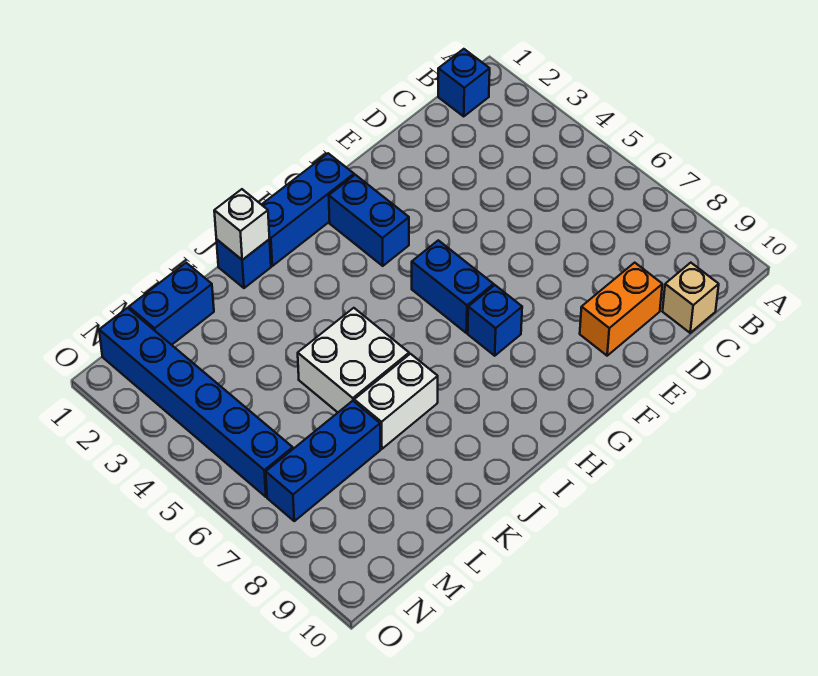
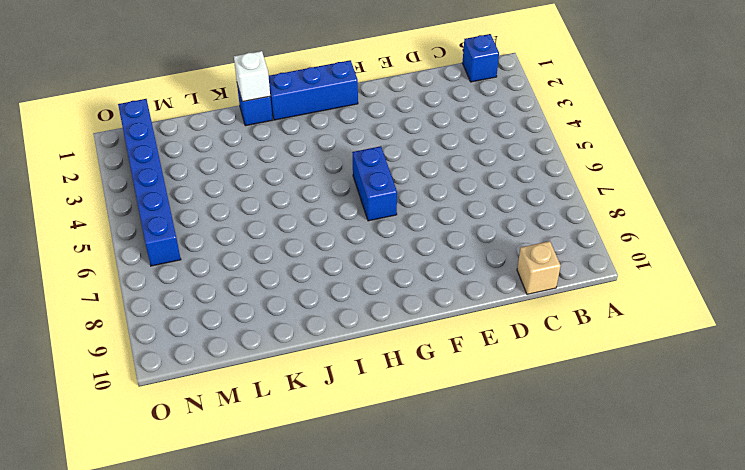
none -> orange 1x2 brick [580,263,662,356]
none -> blue 1x2 brick [329,175,409,266]
none -> blue 1x1 brick [468,285,522,356]

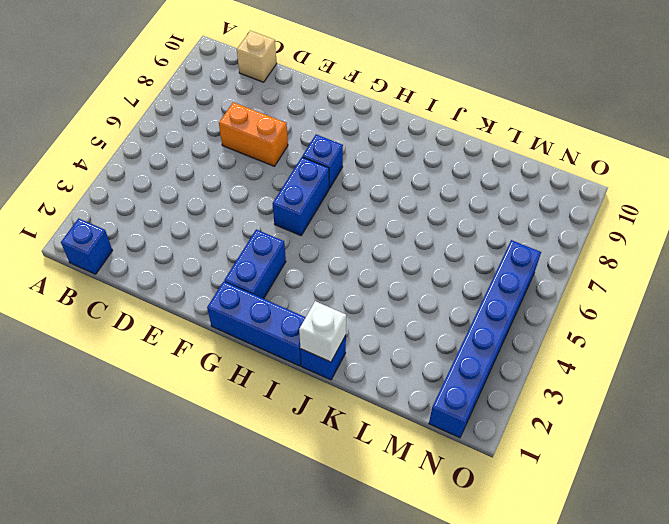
orange 1x2 brick [219,102,288,166] -> orange 1x2 brick moved to [580,263,662,356]
none -> white 2x2 brick [298,308,409,412]
none -> white 1x2 brick [354,354,438,449]
none -> blue 1x2 brick [129,263,214,345]

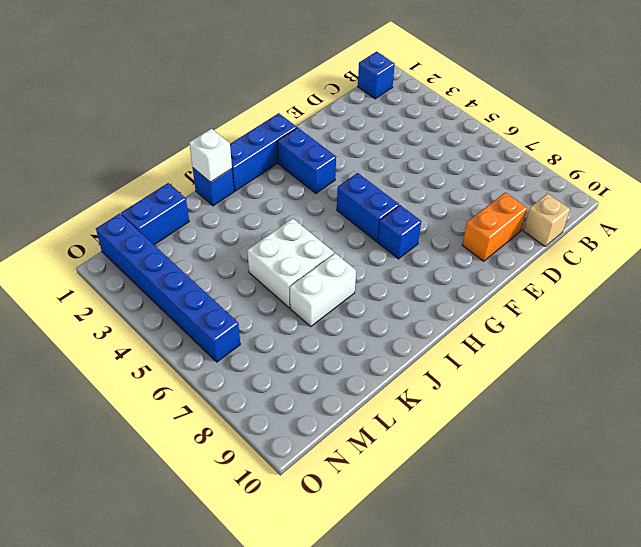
none -> blue 1x3 brick [266,401,380,521]

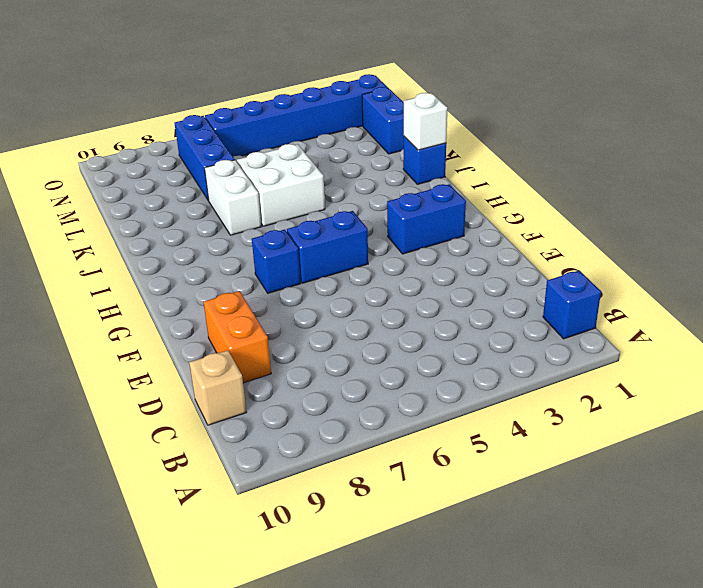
none -> blue 1x3 brick [261,153,354,266]

